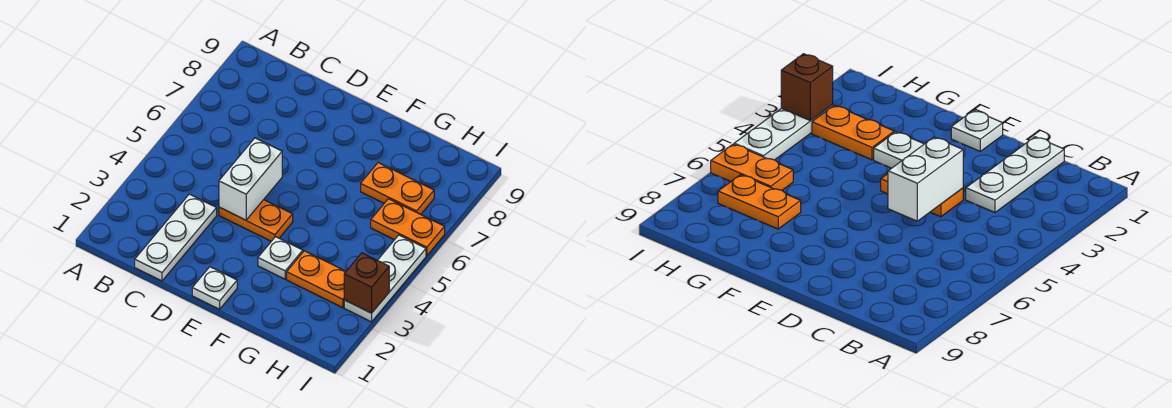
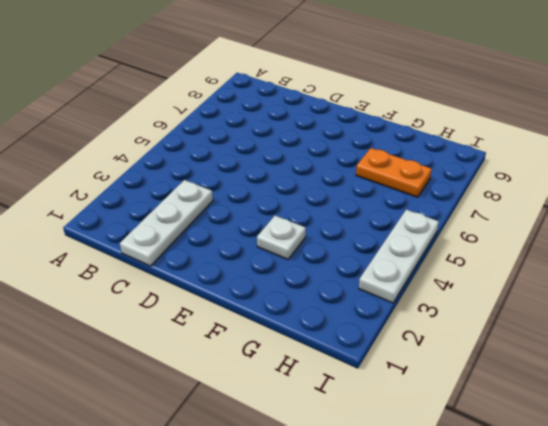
none -> orange 1x2 plate [219,200,293,241]
none -> white 1x1 plate [192,267,237,309]

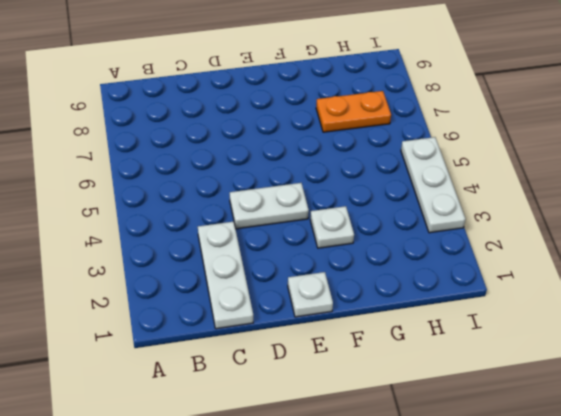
white 1x2 plate [230,183,309,229] -> orange 1x2 plate [219,200,293,241]
none -> orange 1x2 plate [287,251,346,308]
none -> orange 1x2 plate [371,199,445,256]

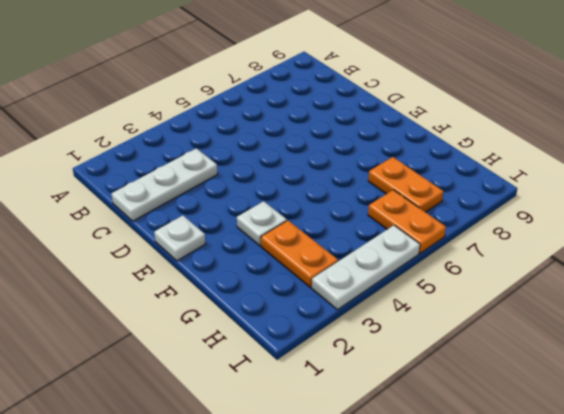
none -> orange 1x2 plate [219,200,293,241]
none -> white 1x2 brick [219,138,282,220]

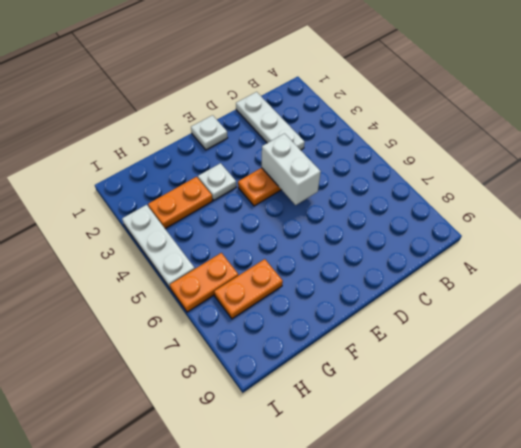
none -> brown 1x1 brick [344,253,389,313]

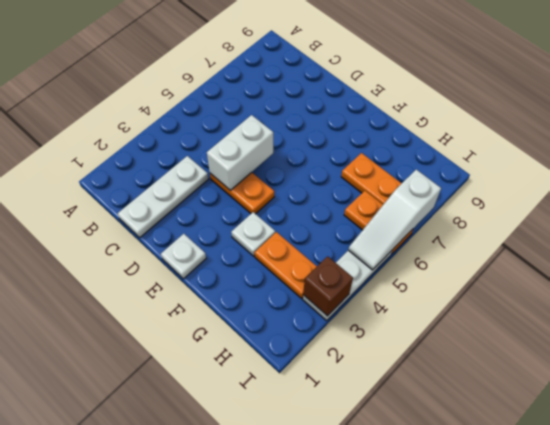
white 1x3 slope [348,170,441,270] -> none

